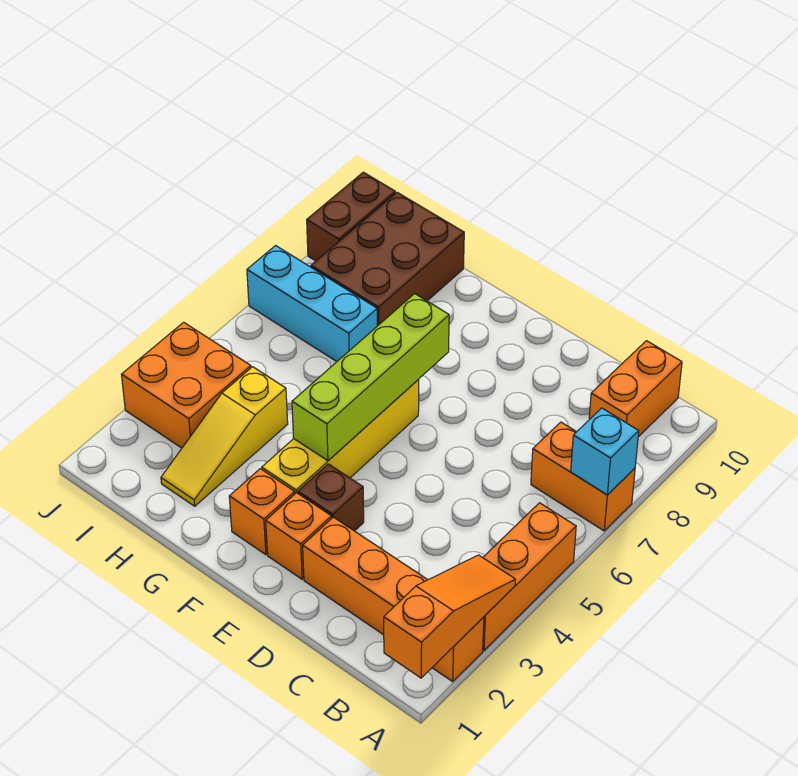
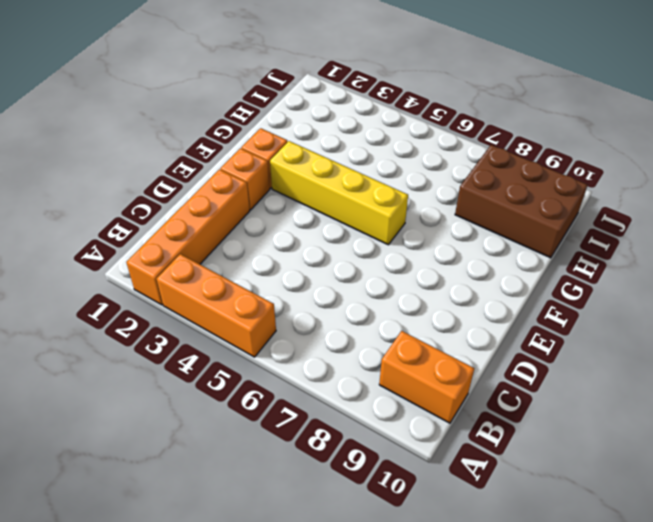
none -> orange 1x2 brick [531,422,635,531]
none -> brown 1x1 brick [298,464,364,531]
none -> yellow 1x3 slope [161,367,288,506]

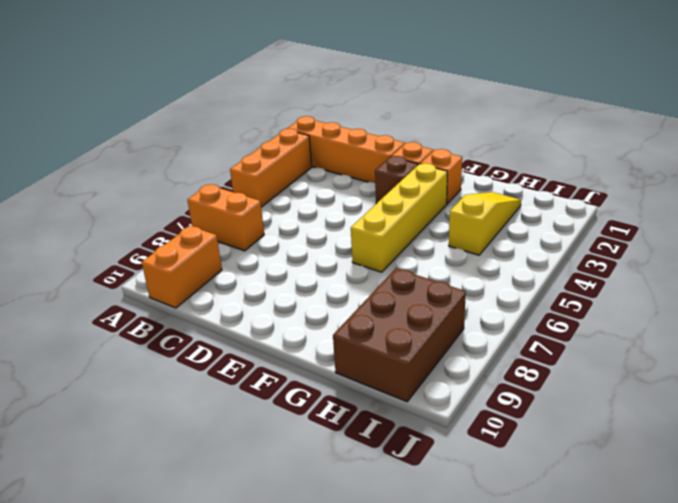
none -> cyan 1x3 brick [247,246,377,361]
none -> orange 2x2 brick [121,322,251,448]
none -> brown 1x2 brick [307,172,395,261]

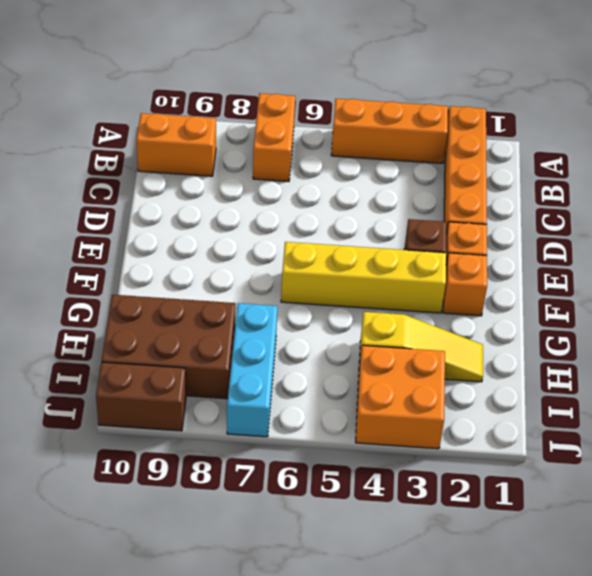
none -> orange 1x3 slope [384,555,516,678]
none -> cyan 1x1 brick [571,408,639,495]
none -> lime 1x4 brick [292,294,449,461]

